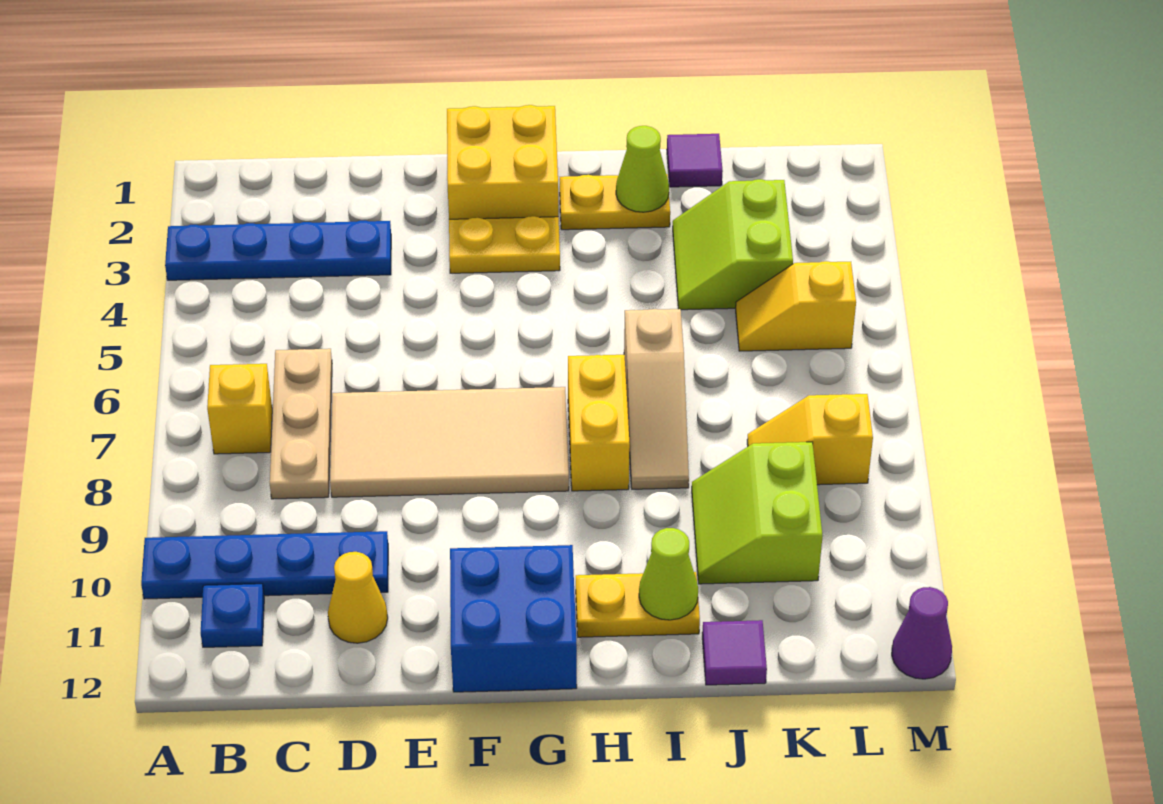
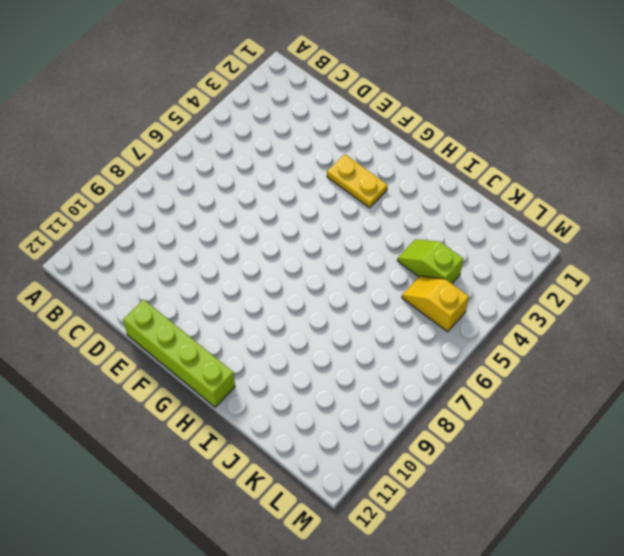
lime 1x4 brick [123,300,235,407] -> blue 2x2 brick [450,545,577,692]
lime 1x2 slope [397,239,463,284] -> lime 2x2 slope [673,179,793,310]
none -> blue 1x4 plate [165,221,391,280]
none -> blue 1x4 plate [141,531,388,599]
none -> yellow 1x1 brick [207,364,272,454]

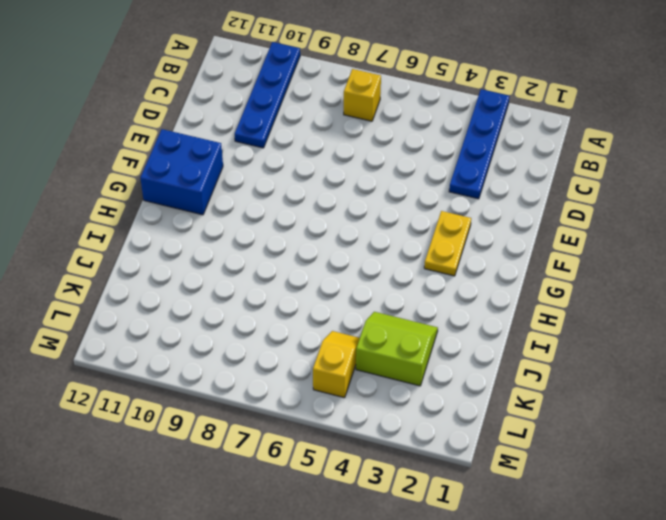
none -> blue 1x1 plate [201,584,264,647]
none -> tan 1x3 plate [270,349,332,499]
none -> tan 2x4 tile [330,387,569,497]

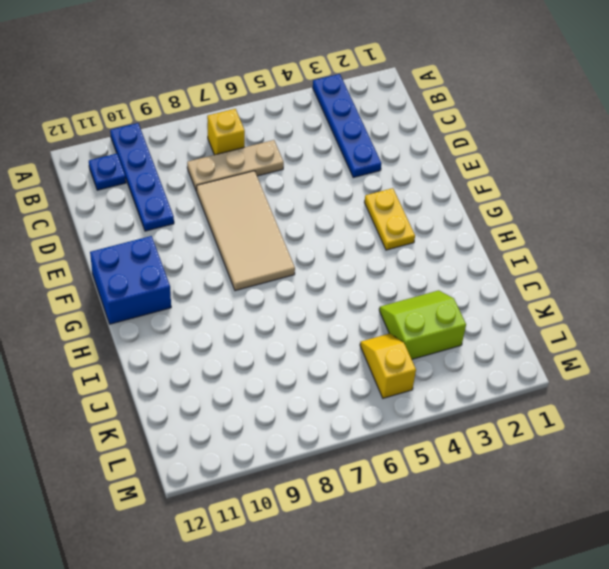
none -> yellow 1x1 cone [328,552,388,643]
none -> yellow 2x2 brick [447,105,558,219]
none -> yellow 1x2 plate [560,174,670,230]

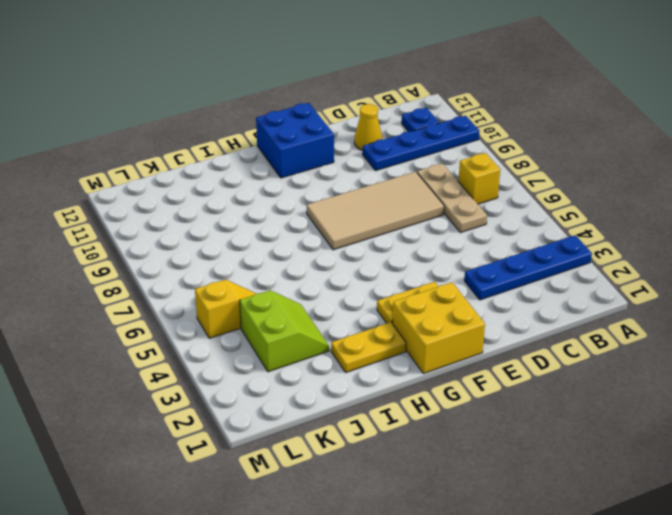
none -> yellow 1x2 brick [568,355,630,491]
none -> yellow 1x2 plate [576,572,700,637]
none -> tan 1x3 slope [624,309,689,489]

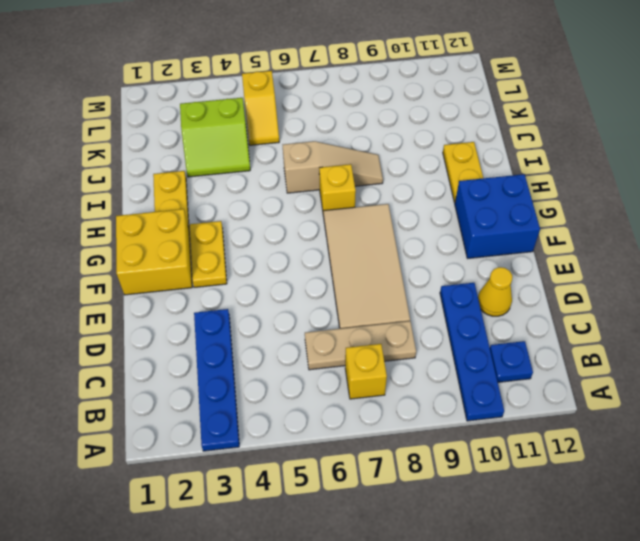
yellow 1x1 brick [319,164,356,216] -> yellow 1x2 brick [568,355,630,491]
none -> purple 1x1 tile [667,134,723,187]
none -> lime 2x2 slope [692,442,823,584]
none -> purple 1x1 tile [702,620,767,685]

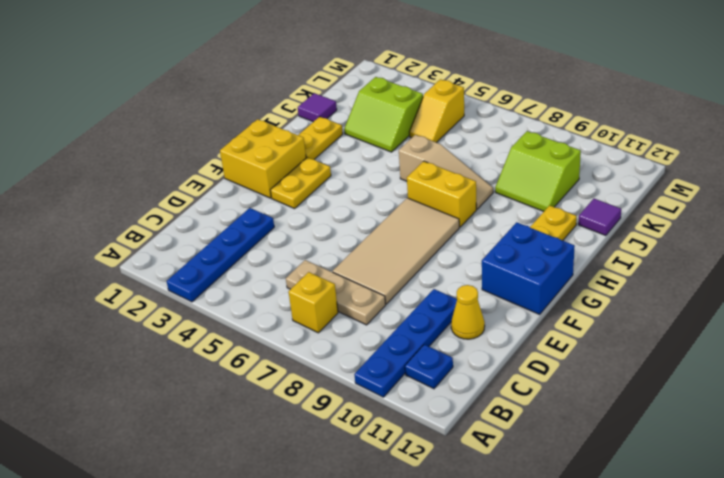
none -> yellow 1x2 slope [747,394,873,485]
none -> purple 1x1 cone [892,587,952,679]
none -> lime 1x1 cone [616,126,669,212]

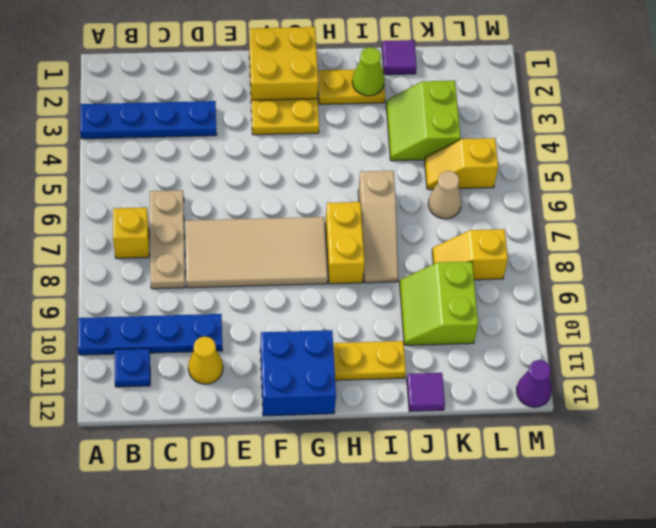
tan 1x1 cone [428,171,462,219] -> none
none -> lime 1x1 cone [639,528,698,620]

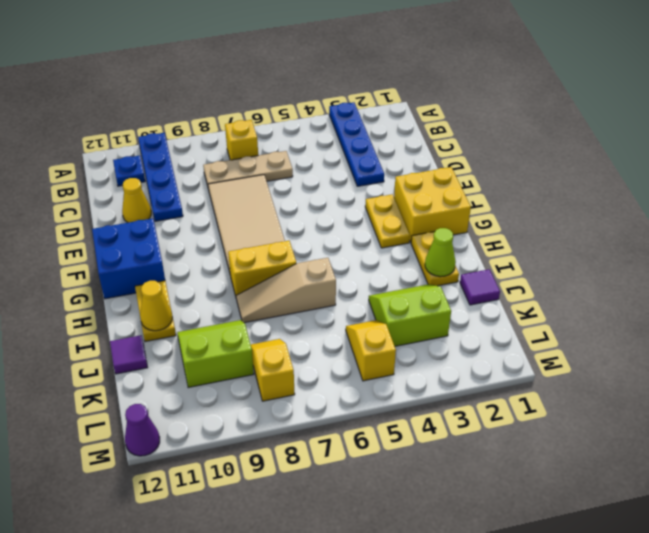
yellow 1x1 cone [140,281,172,331] -> lime 1x1 cone [639,528,698,620]

